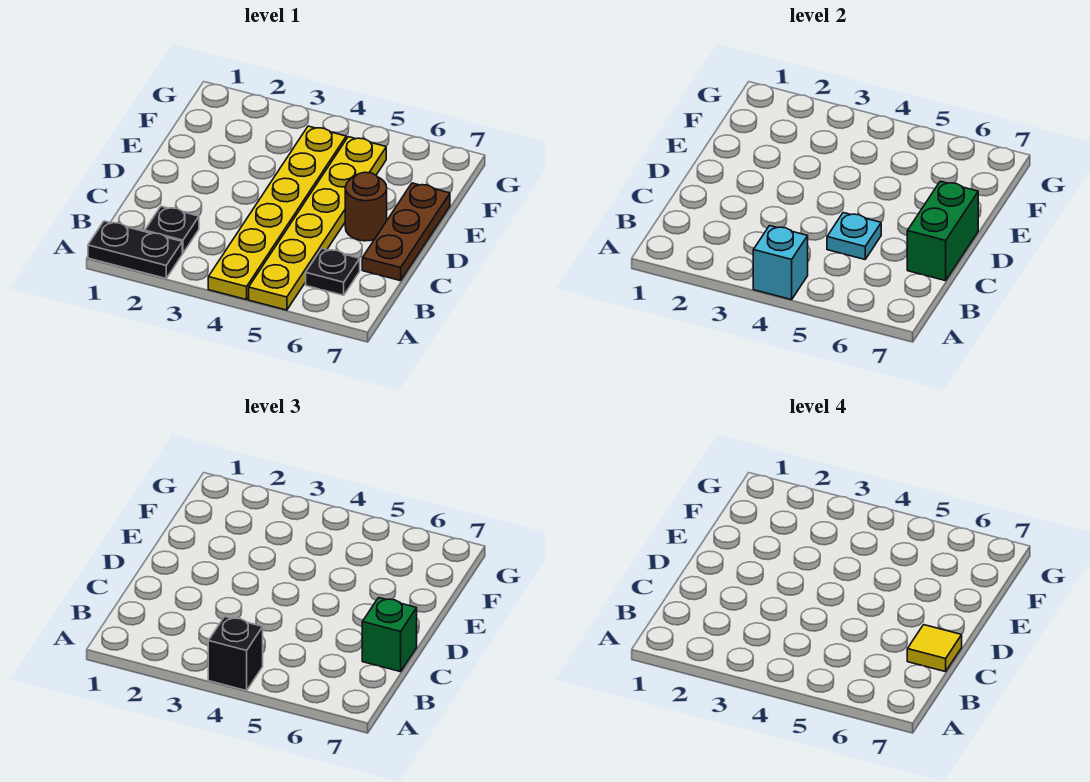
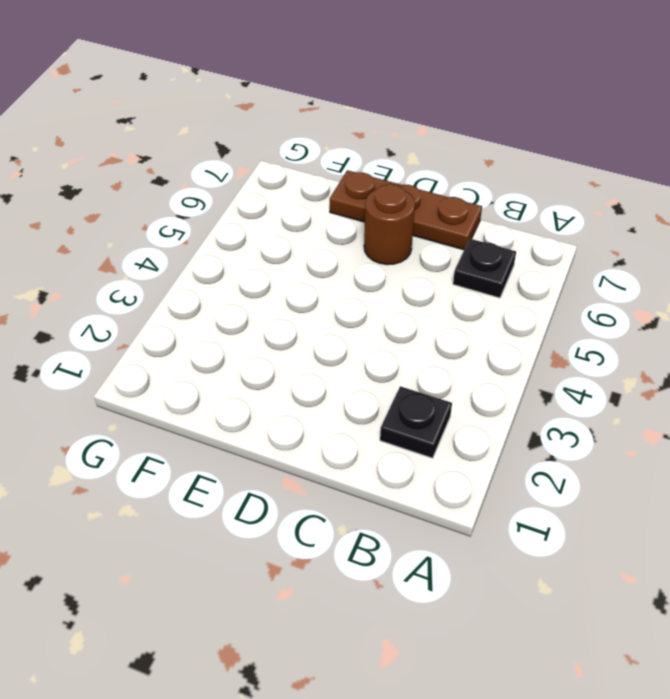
none -> black 1x2 plate [88,221,182,278]
none -> yellow 1x6 plate [208,126,346,300]
none -> yellow 1x6 plate [249,137,386,310]

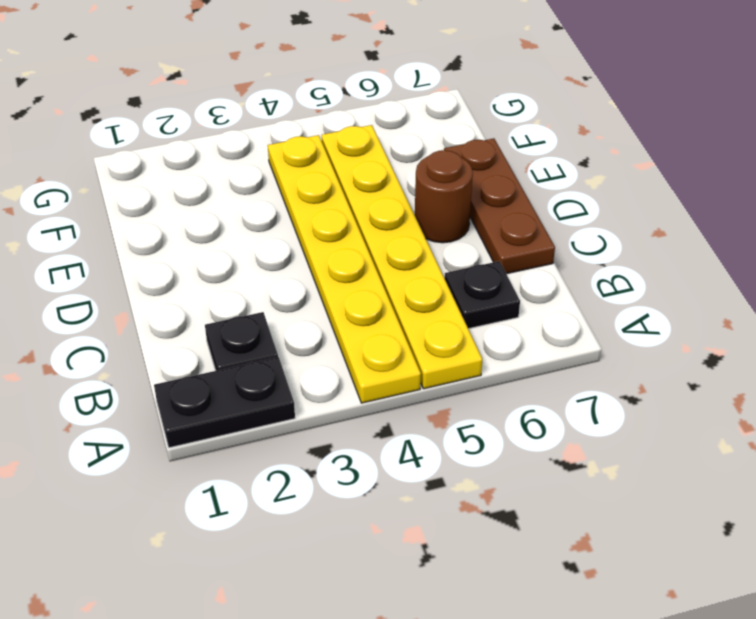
none -> cyan 1x1 brick [753,226,808,300]
none -> cyan 1x1 plate [827,213,881,259]
none -> green 1x2 brick [907,181,978,281]

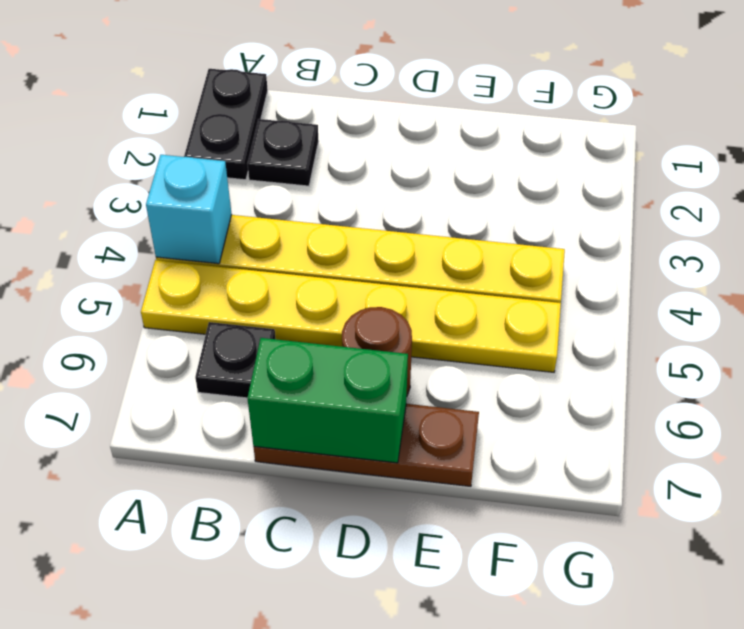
none -> cyan 1x1 plate [827,213,881,259]
none -> black 1x1 brick [208,617,263,691]
none -> green 1x1 brick [362,598,417,672]

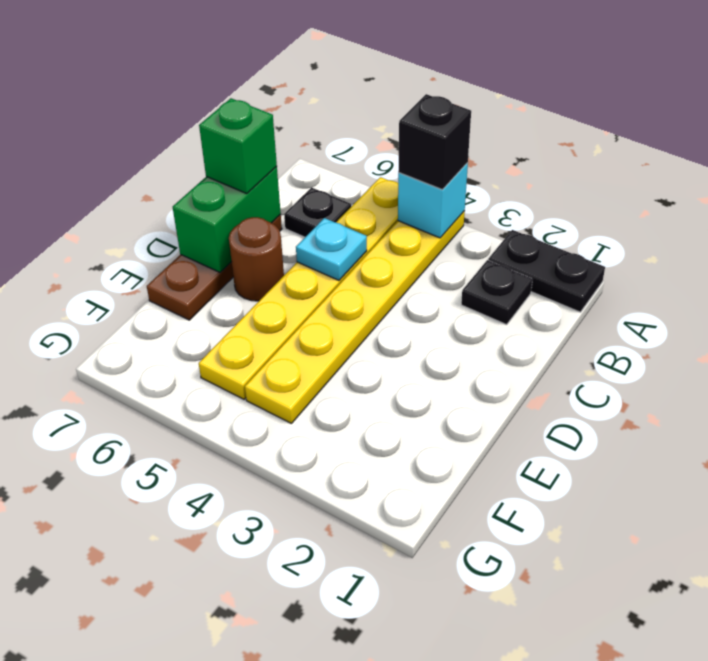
none -> yellow 1x1 tile [907,625,962,672]

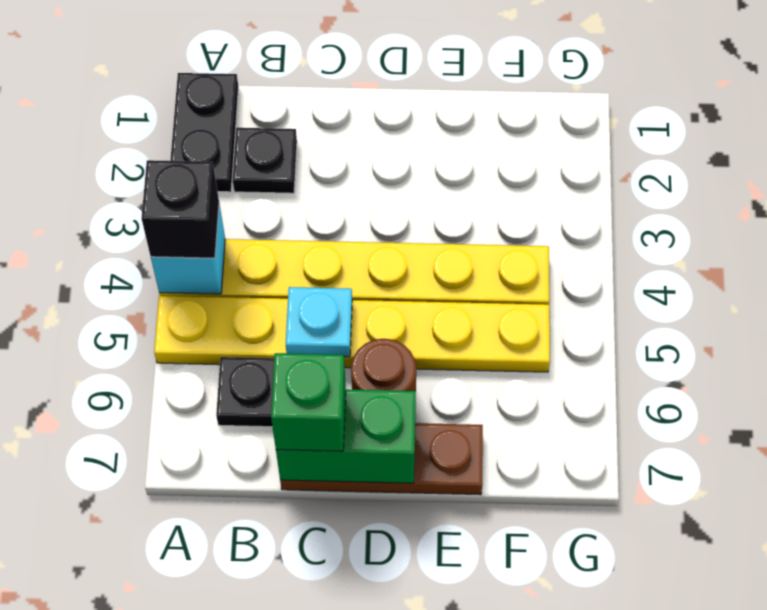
none -> yellow 1x1 tile [907,625,962,672]

